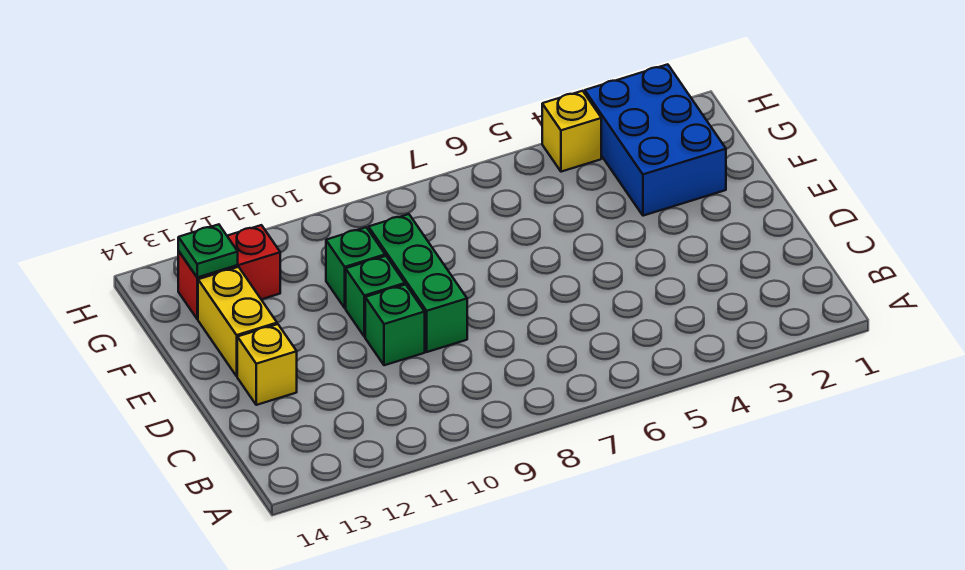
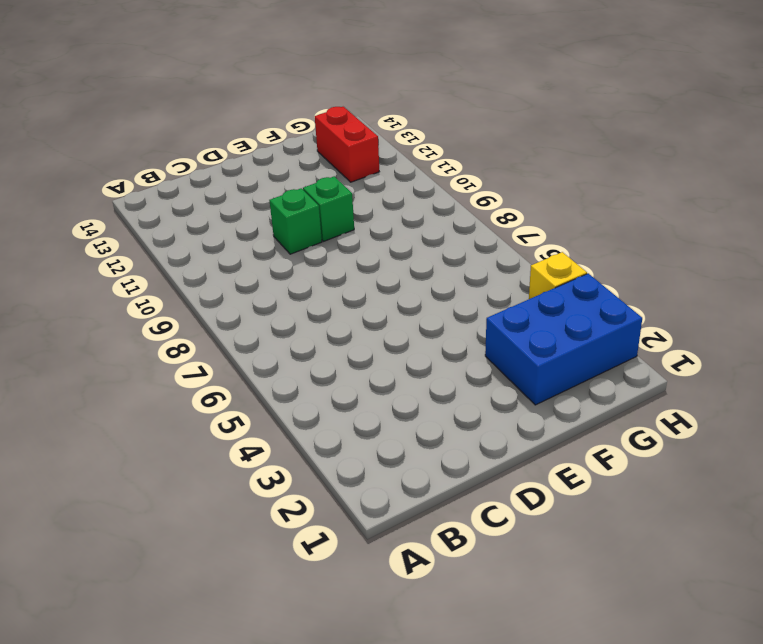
none -> green 1x3 brick [369,214,467,352]
none -> yellow 1x1 brick [237,324,297,405]

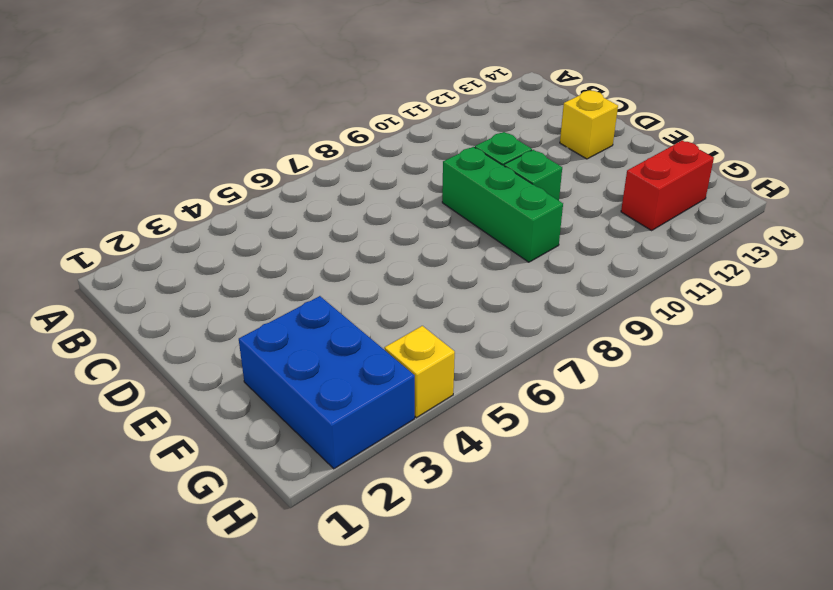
none -> yellow 1x2 brick [198,267,277,376]
none -> green 1x1 brick [326,227,385,308]

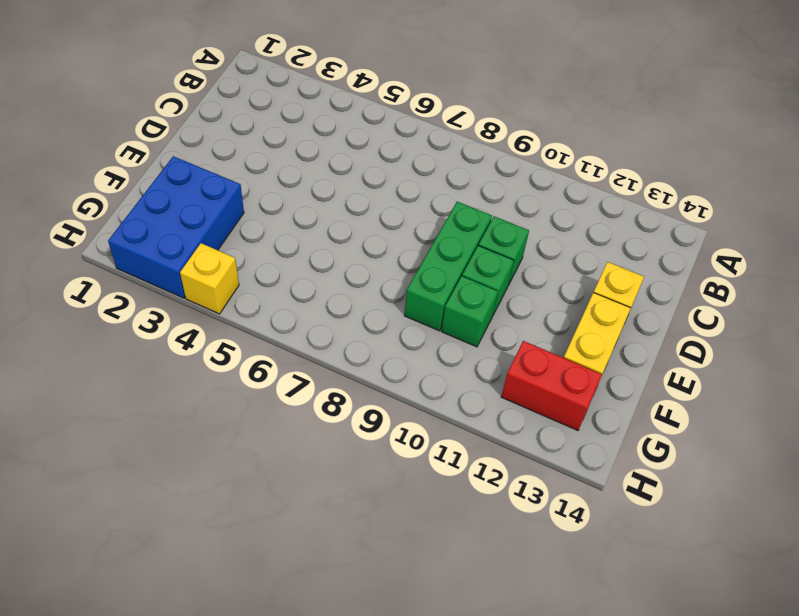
none -> green 1x1 plate [178,224,238,277]

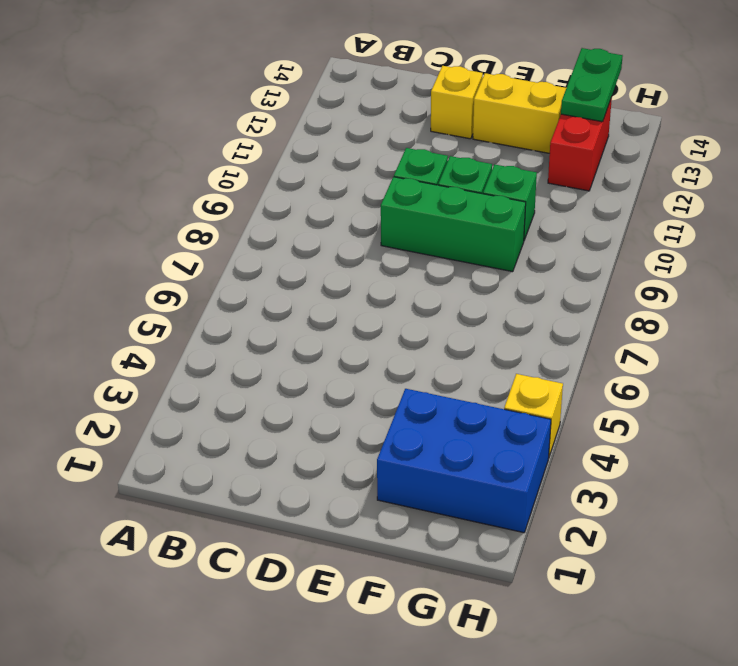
green 1x2 plate [561,48,623,122] -> green 1x1 plate [178,224,238,277]

